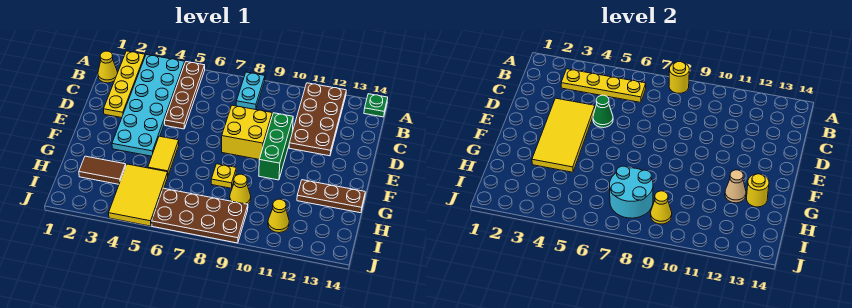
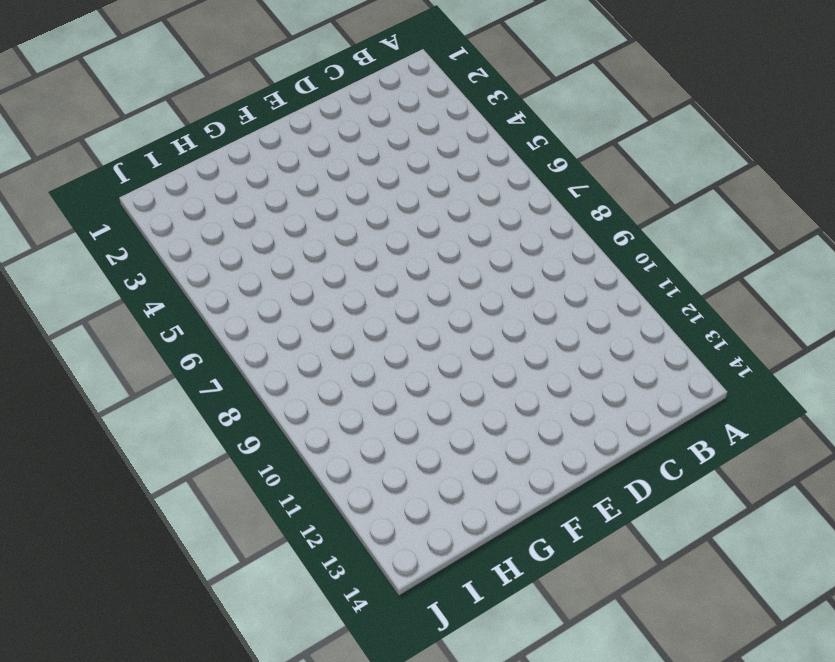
none -> yellow 1x4 plate [104,51,145,118]
none -> cyan 2x6 plate [112,55,185,156]
none -> brown 1x4 plate [165,62,205,129]

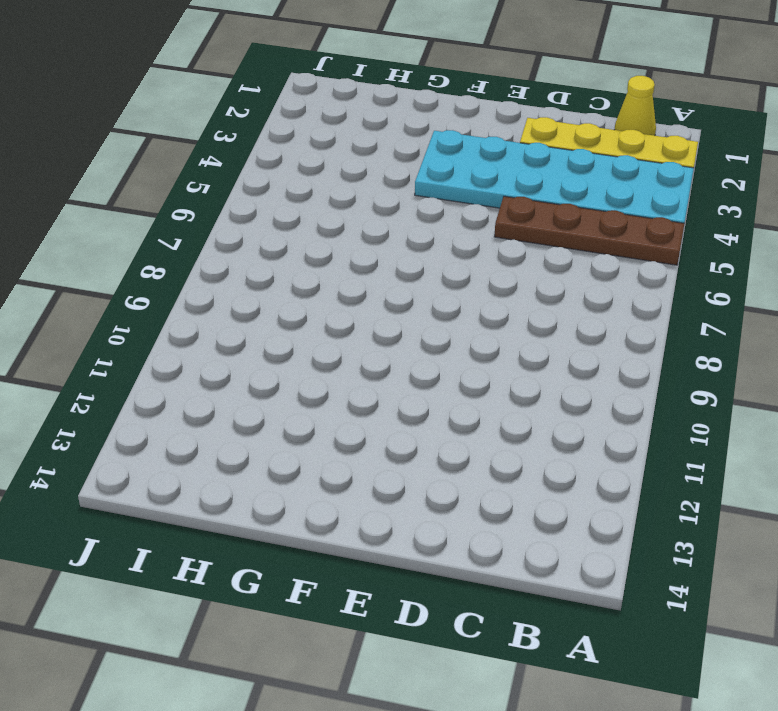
none -> cyan 1x2 plate [236,72,265,110]
none -> brown 2x4 plate [289,83,346,156]
none -> green 1x1 plate [364,94,388,117]

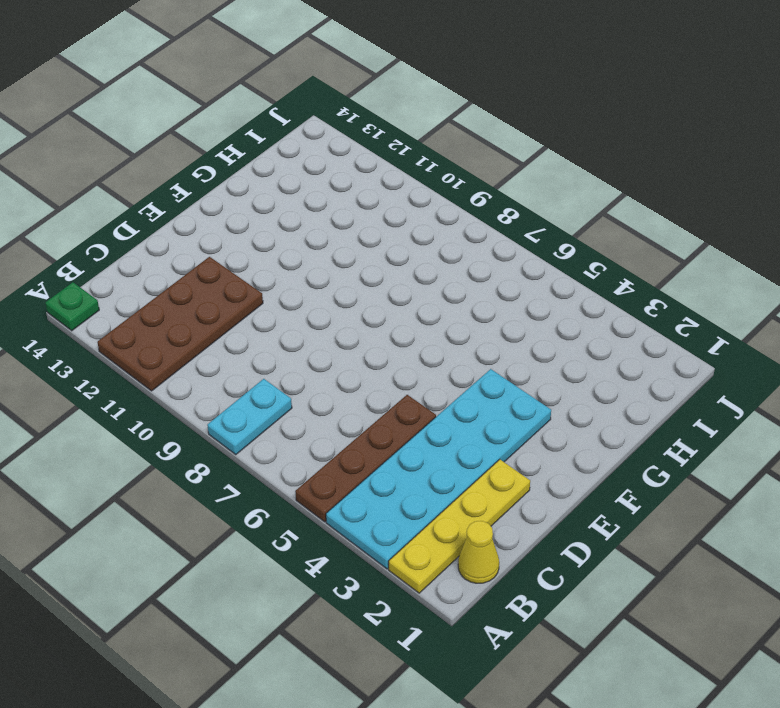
none -> yellow 2x2 brick [222,105,272,159]
none -> green 1x3 brick [259,113,293,180]
none -> yellow 1x2 tile [148,136,179,175]

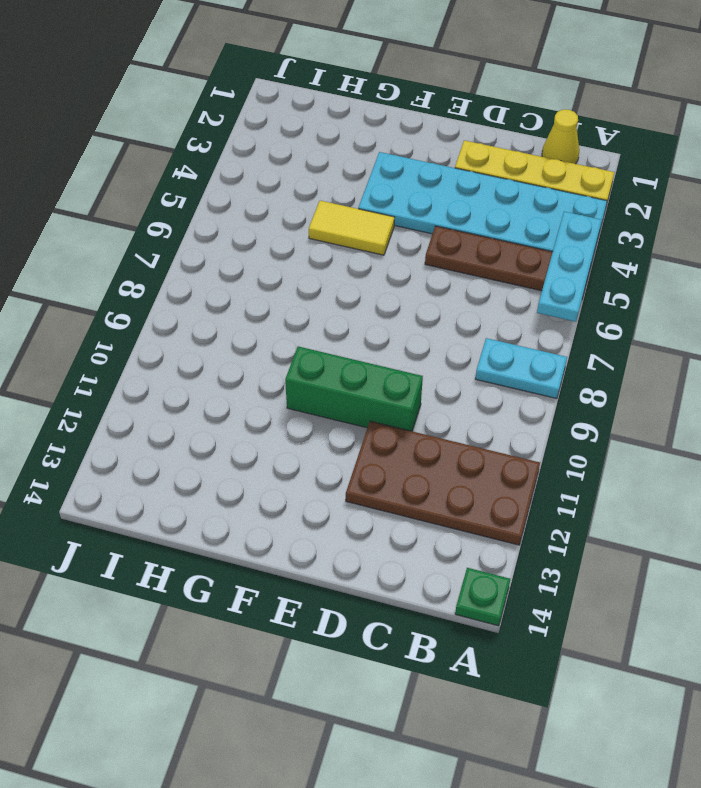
cyan 1x3 plate [537,212,602,322] -> none
none -> yellow 2x2 brick [222,105,272,159]
none -> yellow 1x1 plate [211,164,236,188]
none -> brown 1x3 plate [297,180,365,213]

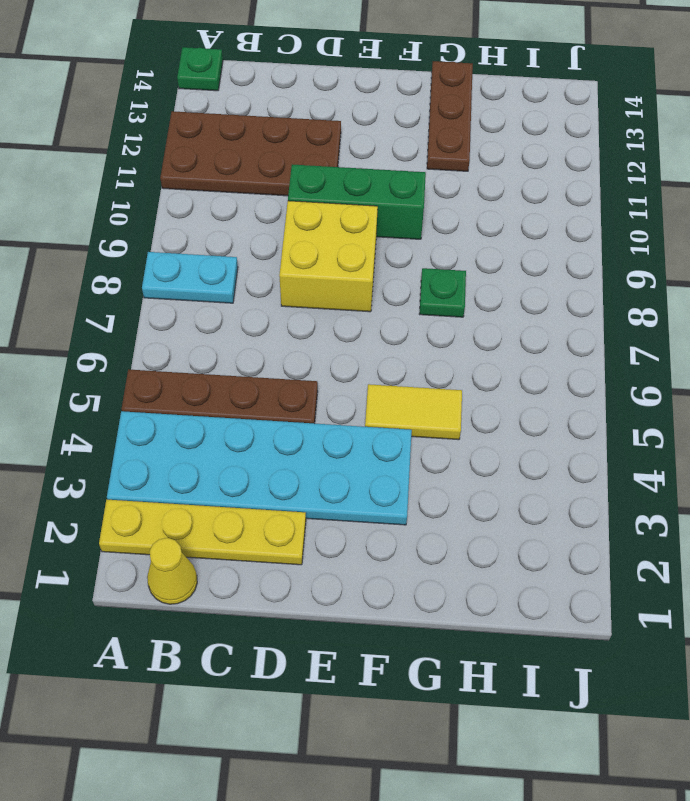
green 1x1 plate [420,268,466,317] -> yellow 1x1 plate [211,164,236,188]
none -> brown 1x2 tile [79,156,126,184]
none -> yellow 2x3 tile [109,164,168,226]
none -> yellow 1x1 cone [230,174,251,204]

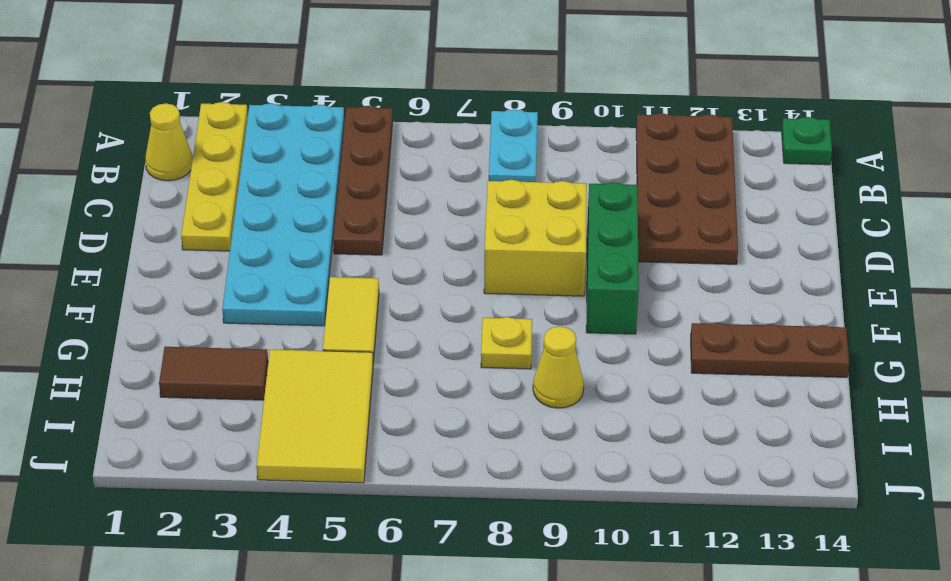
none -> brown 2x4 plate [152,188,248,243]
none -> yellow 1x1 cone [268,199,289,233]
none -> yellow 1x1 round brick [669,62,689,93]

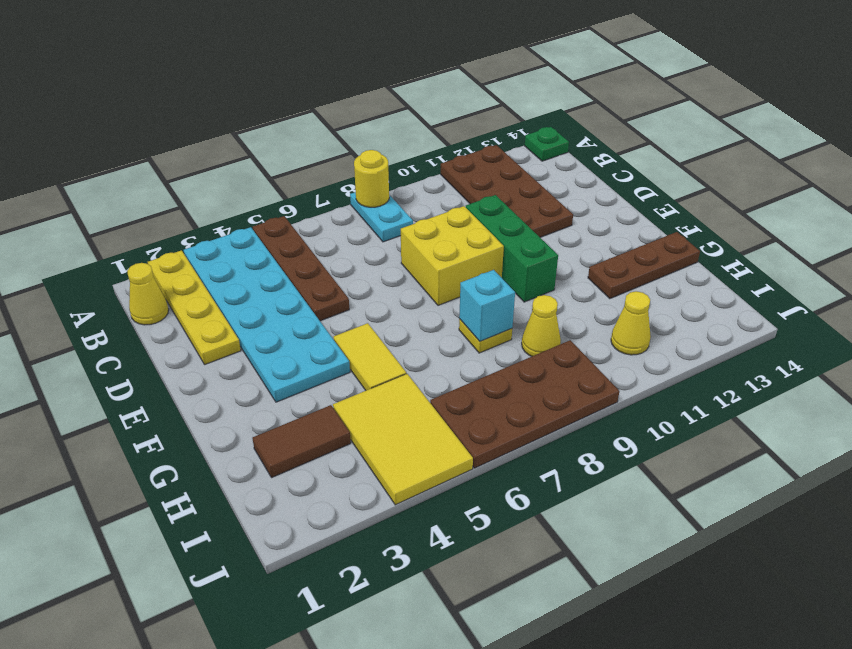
cyan 1x1 brick [459,270,515,341] -> none
none -> yellow 1x4 plate [561,69,646,102]
none -> yellow 2x4 tile [532,98,595,172]
none -> green 1x1 cone [593,95,613,128]

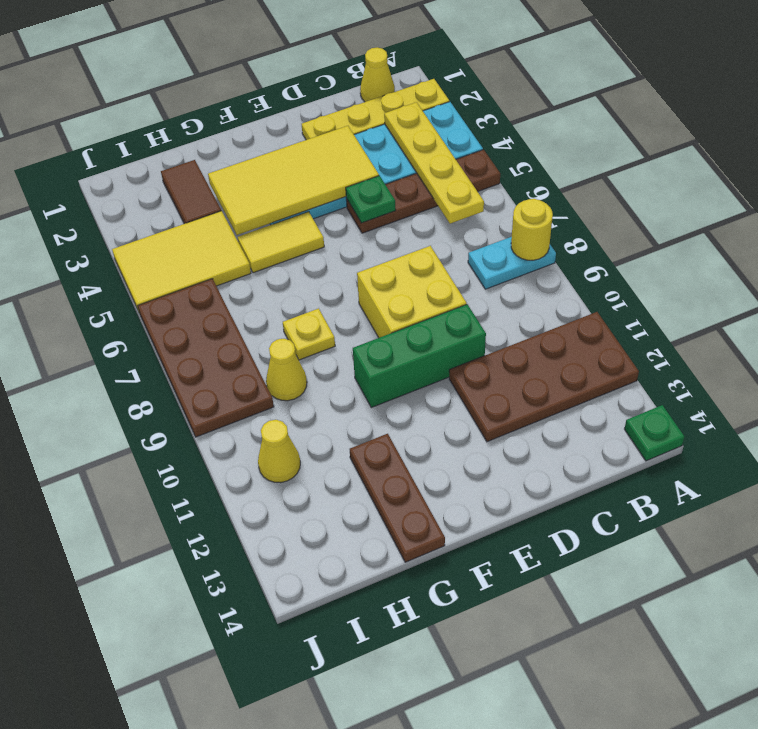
green 1x1 plate [346,176,396,223] -> green 1x1 cone [593,95,613,128]
none -> tan 1x1 cone [725,170,746,203]
none -> yellow 1x1 round brick [747,174,769,207]
none -> cyan 2x2 round brick [610,166,653,218]

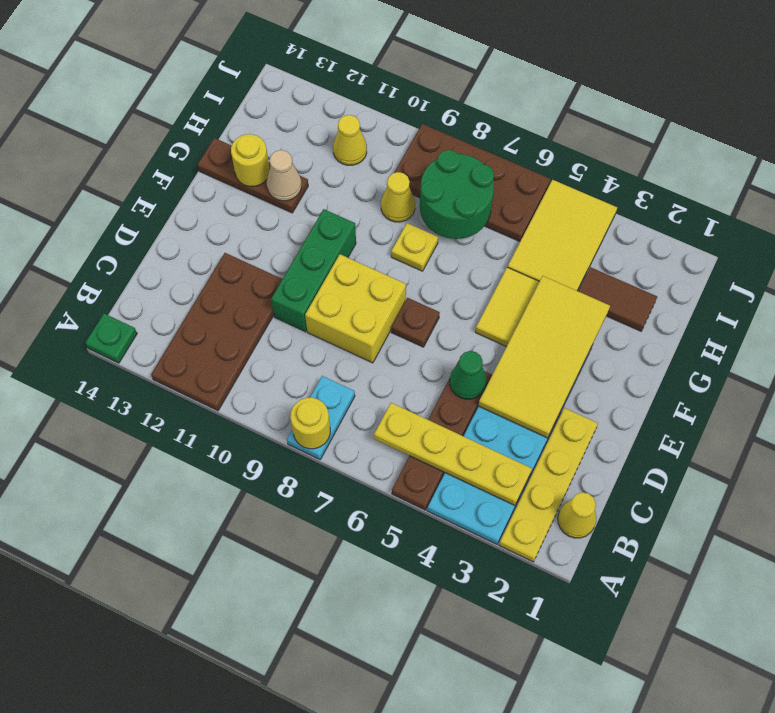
brown 1x1 plate [391,298,440,347] -> none
green 2x2 round brick [420,150,494,239] -> cyan 2x2 round brick [610,166,653,218]
none -> yellow 1x1 cone [651,191,672,224]

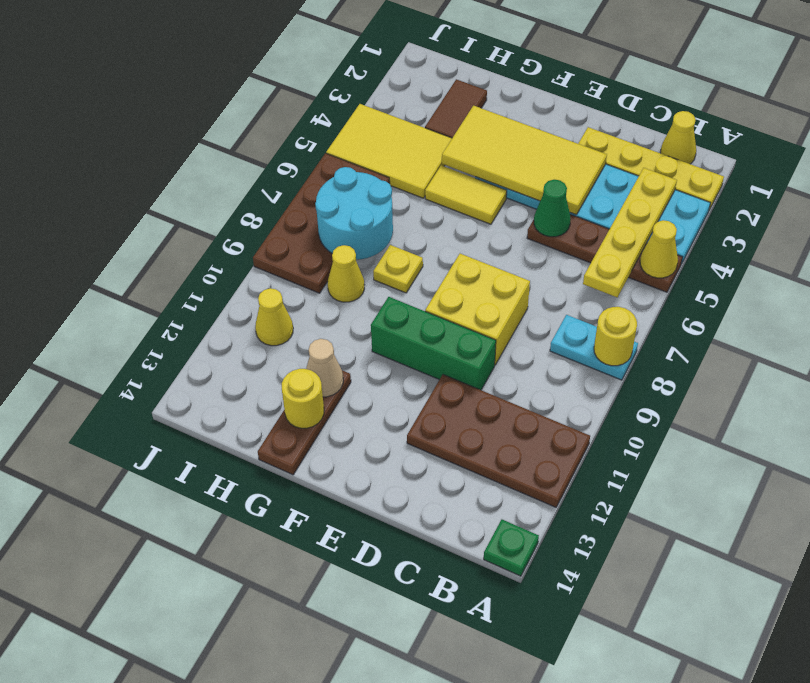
yellow 1x1 cone [640,220,678,278] -> yellow 1x1 cone moved to [651,191,672,224]

